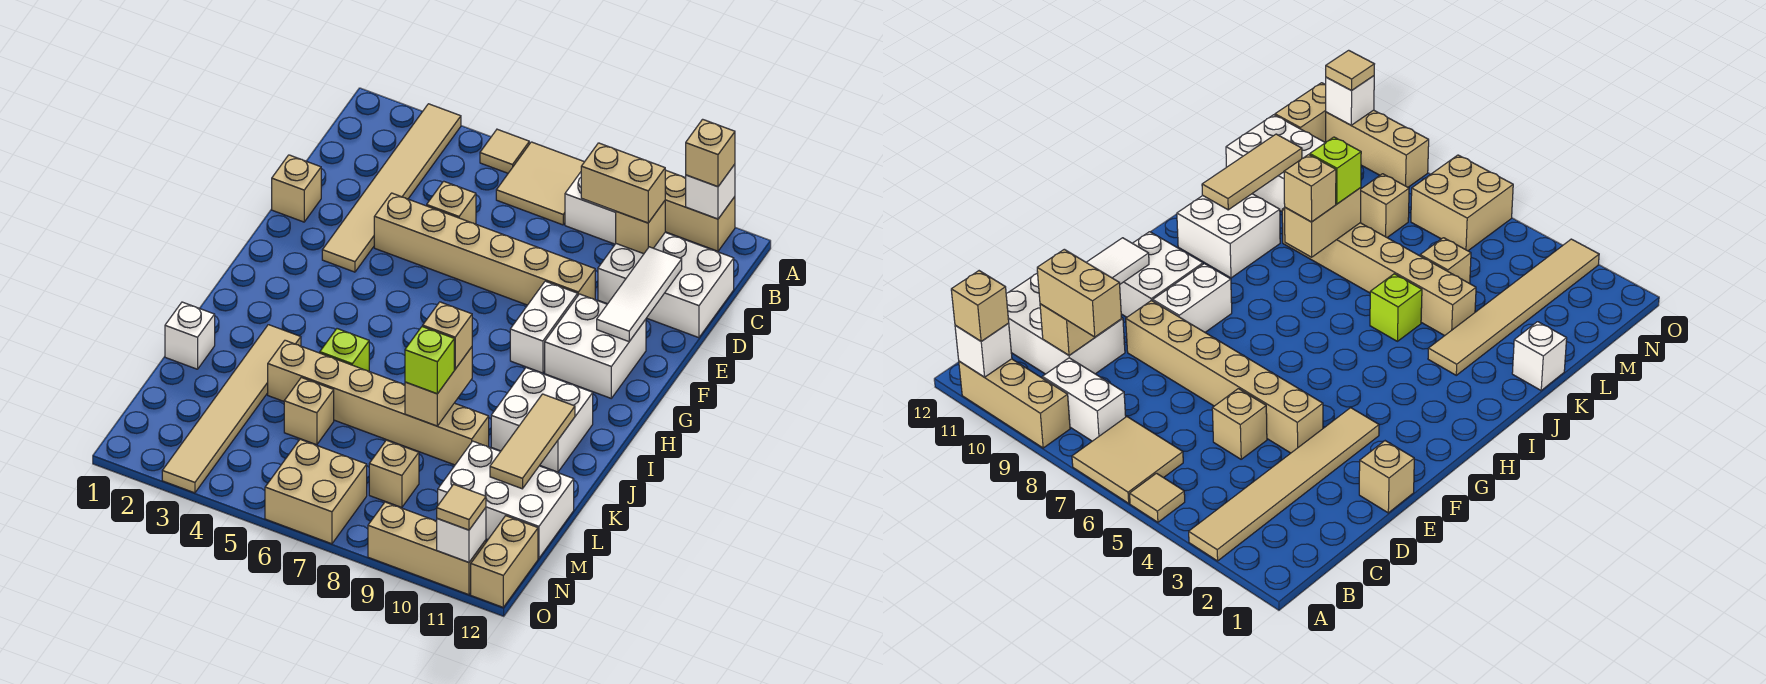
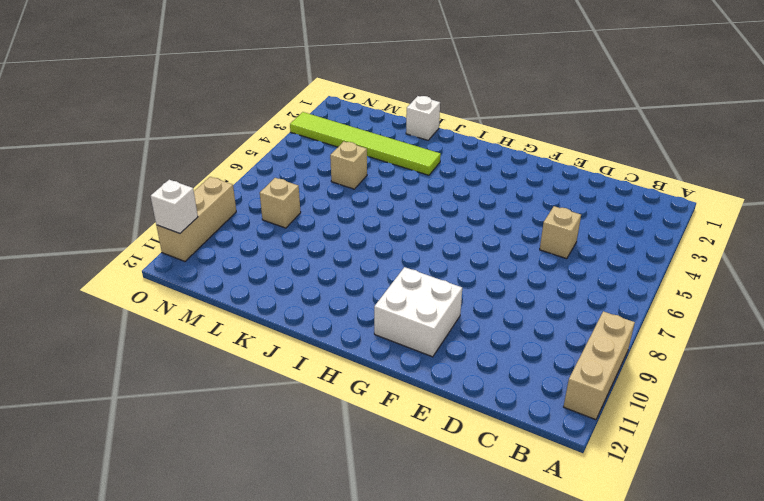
lime 1x6 tile [290,112,441,175] -> tan 1x6 tile [162,325,301,493]
none -> tan 1x6 tile [322,104,461,272]
none -> tan 1x1 tile [480,129,529,173]
none -> tan 2x2 tile [496,142,584,225]
none -> white 1x2 brick [565,172,616,244]

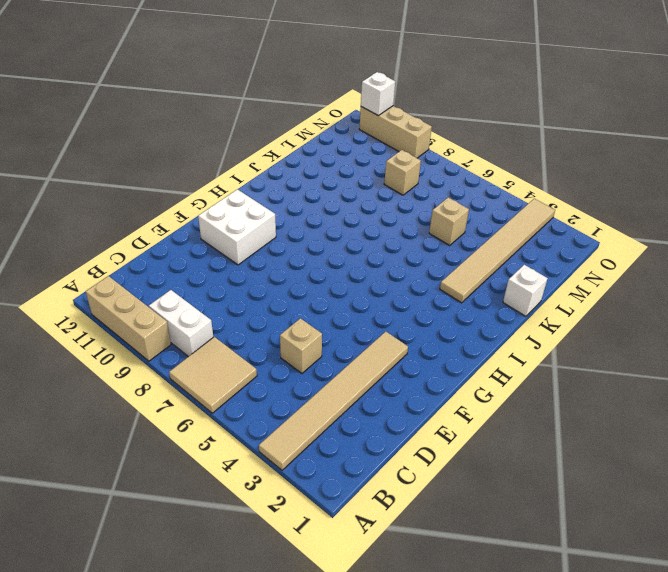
none -> tan 1x1 tile [480,129,529,173]
none -> white 2x3 brick [598,233,734,338]
none -> tan 1x1 brick [272,155,321,222]
none -> tan 1x6 brick [374,193,595,305]

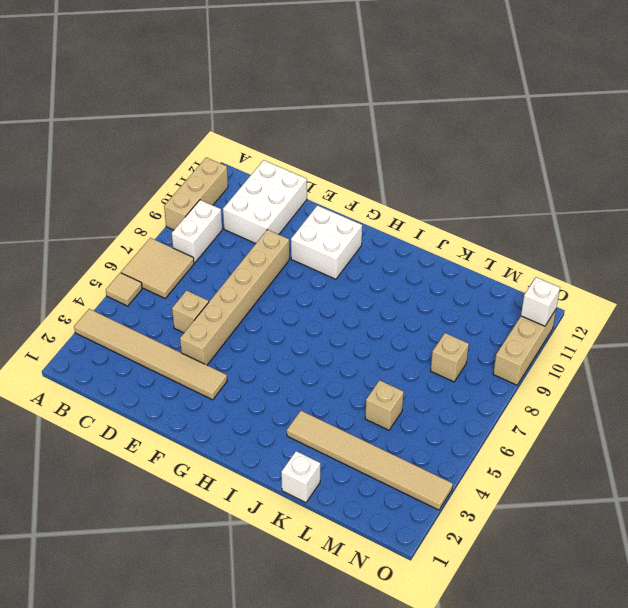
none -> tan 1x1 brick [272,155,321,222]
none -> white 1x2 brick [510,281,578,373]
none -> white 2x2 brick [491,368,593,472]
none -> lime 1x1 brick [320,329,369,371]

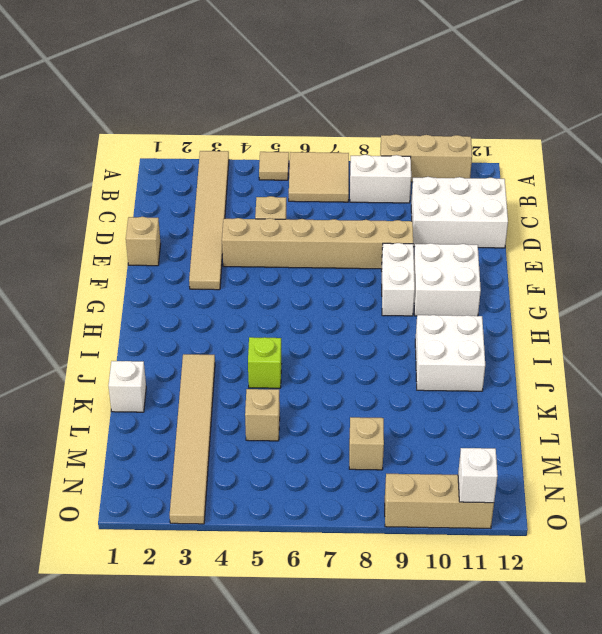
none -> tan 1x6 brick [268,340,489,465]
none -> white 2x3 brick [438,441,574,558]
none -> tan 2x2 brick [265,439,367,544]
none -> tan 1x2 brick [471,516,538,607]

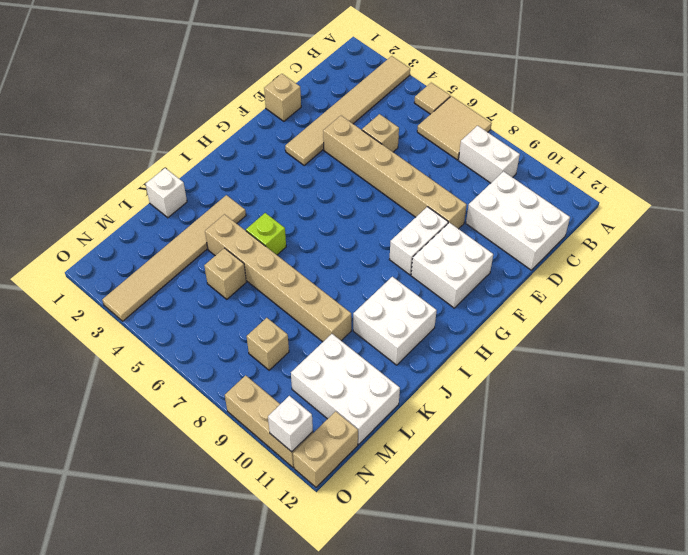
none -> tan 1x3 brick [665,170,735,251]
none -> tan 2x2 brick [265,439,367,544]
none -> white 1x1 brick [686,164,735,219]
none -> tan 1x1 brick [616,201,665,254]

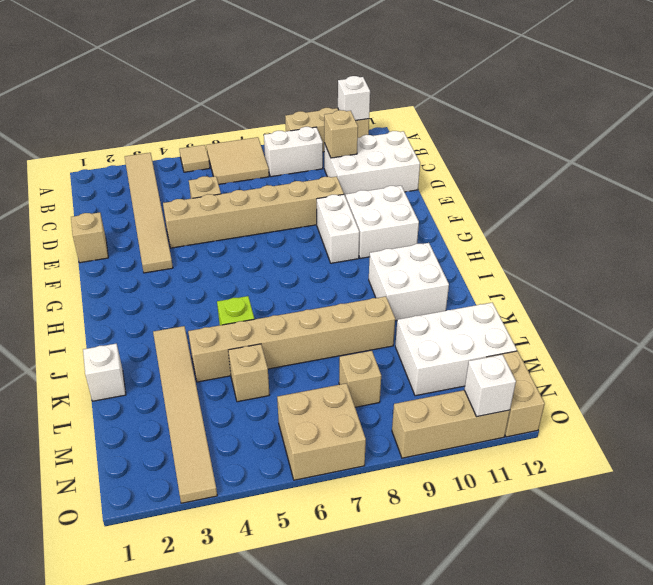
none -> white 1x3 tile [597,247,682,341]
none -> tan 1x2 brick [405,347,472,426]
none -> tan 1x3 tile [490,394,575,489]
none -> tan 1x1 brick [686,119,735,187]

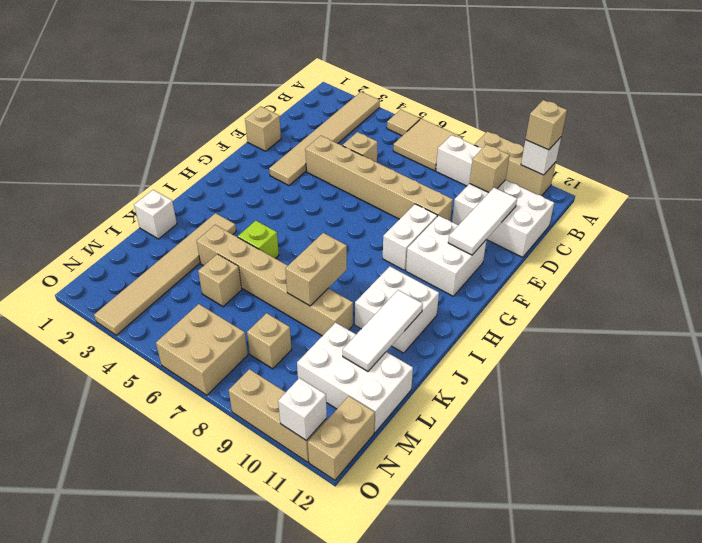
white 1x3 tile [343,290,423,371] -> tan 1x3 tile [490,394,575,489]
none -> tan 1x2 brick [581,143,665,223]
none -> tan 1x1 brick [423,302,472,369]
none -> lime 1x1 brick [405,326,454,394]
none -> tan 1x1 tile [437,484,486,530]

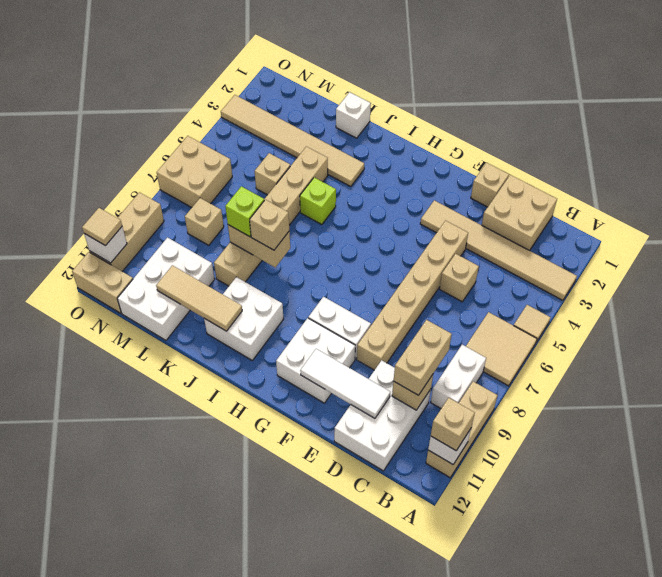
tan 2x2 brick [482,175,557,251] -> none

